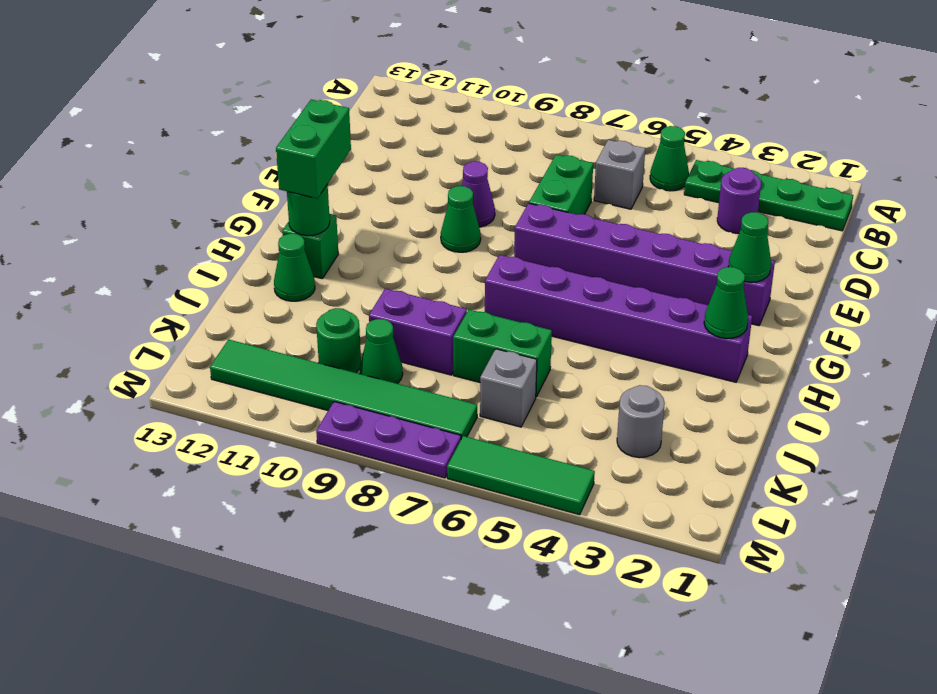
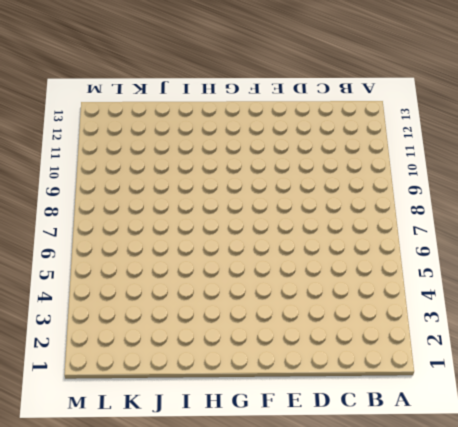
none -> green 1x4 plate [684,160,853,231]
none -> green 1x1 cone [650,126,689,191]
none -> purple 1x1 round brick [717,168,761,234]

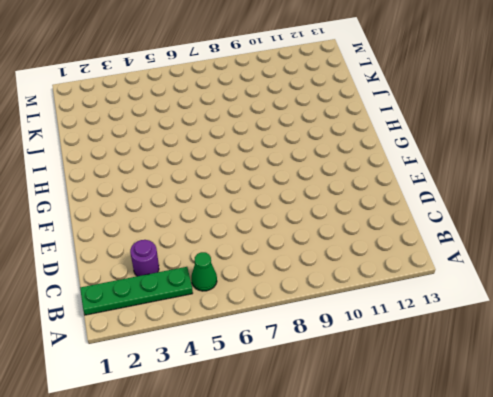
none -> grey 1x1 brick [594,140,645,209]
none -> green 1x2 brick [529,155,593,215]
none -> purple 1x1 cone [462,161,495,227]

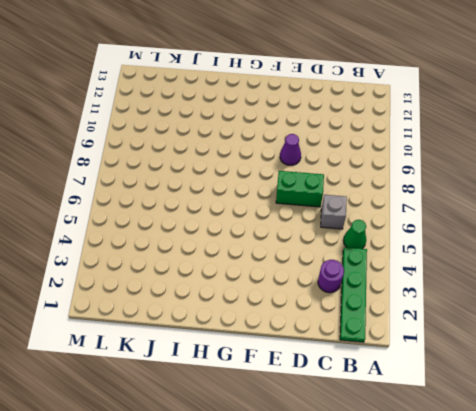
none -> purple 1x6 brick [514,203,775,326]
none -> green 1x1 cone [441,186,481,252]
none -> purple 1x6 brick [485,255,752,382]

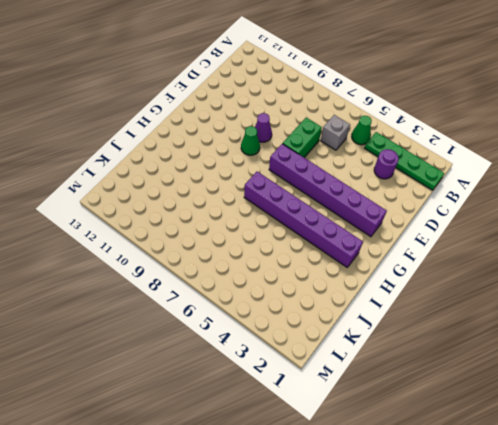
none -> green 1x1 brick [282,214,338,279]
none -> green 1x1 cone [274,234,315,301]
none -> green 1x2 brick [453,310,552,397]

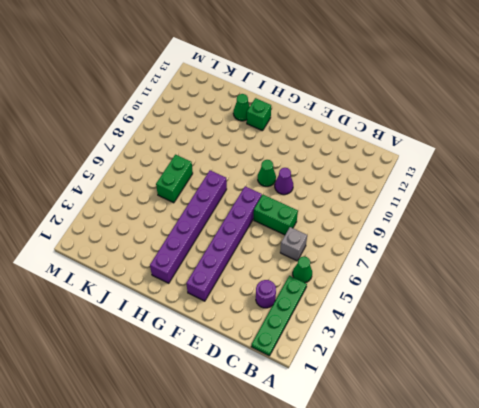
none -> purple 1x2 brick [369,289,467,375]
none -> grey 1x1 round brick [617,385,665,458]
none -> grey 1x1 brick [480,349,537,427]

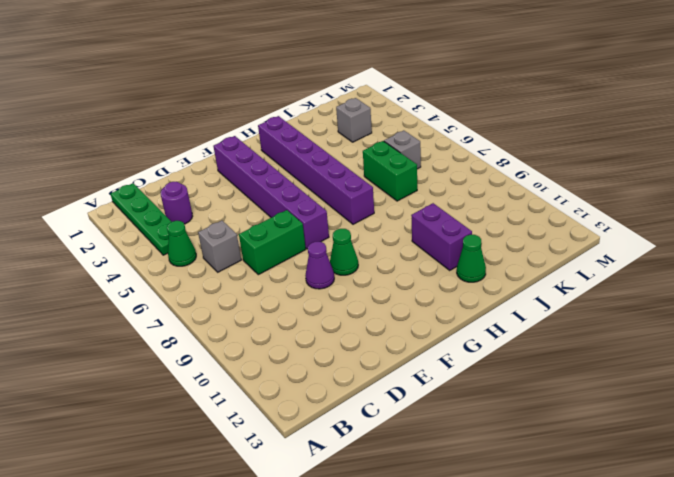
purple 1x2 brick [411,203,472,270] -> purple 1x2 brick moved to [369,289,467,375]
grey 1x1 brick [336,98,372,142] -> grey 1x1 round brick [617,385,665,458]
none -> green 1x1 brick [282,214,338,279]
none -> green 1x1 cone [360,319,403,384]
none -> green 1x1 round brick [316,308,361,373]

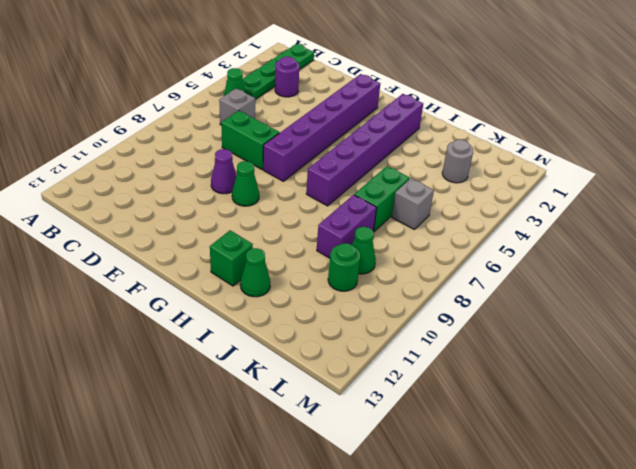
none -> green 1x6 tile [210,340,477,439]
none -> green 1x3 tile [447,436,595,515]
none -> purple 1x3 plate [316,402,461,478]

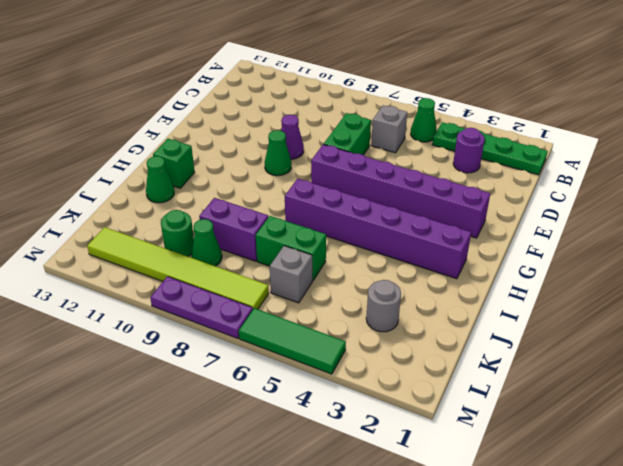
lime 1x6 tile [87,227,269,309] -> green 1x6 tile [210,340,477,439]
none -> green 1x1 cone [728,212,771,282]
none -> green 1x1 cone [704,267,748,338]
none -> green 1x1 round brick [287,184,330,236]

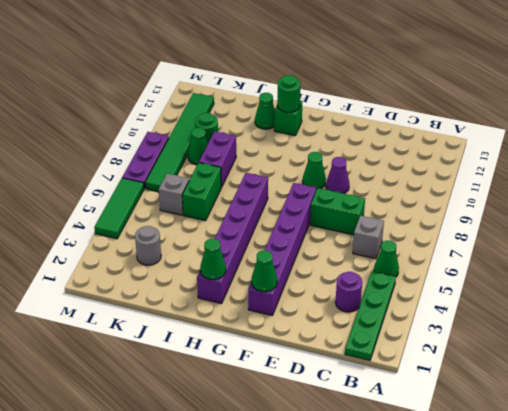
none -> green 1x2 brick [276,100,351,198]

